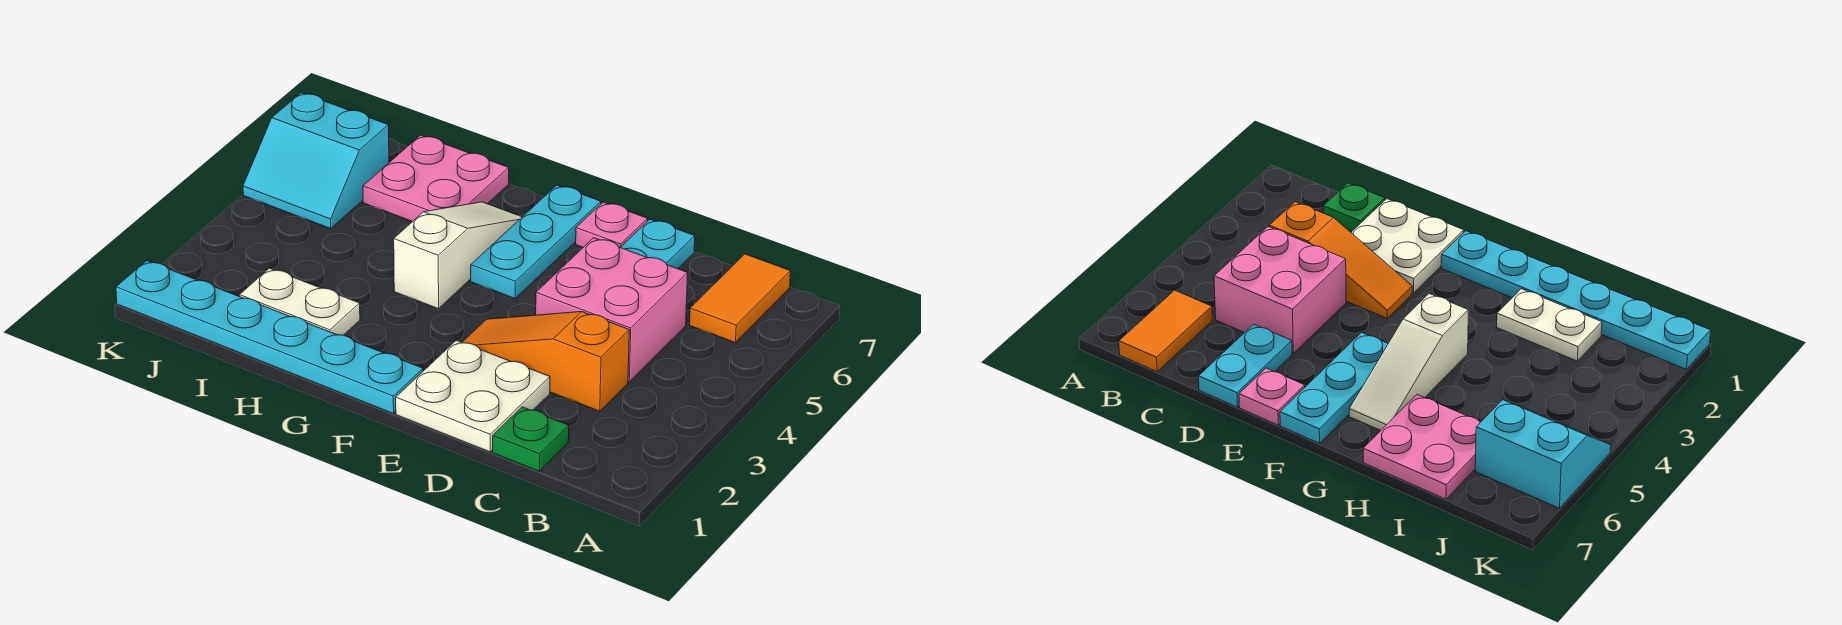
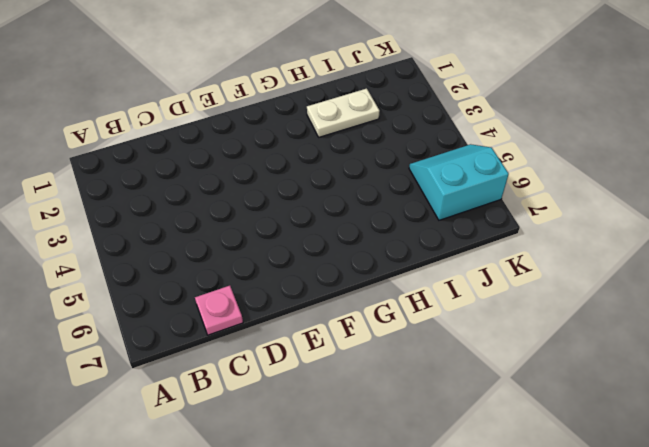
pink 1x1 plate [195,286,243,335] -> pink 1x1 plate moved to [576,202,648,247]
none -> orange 1x2 tile [689,254,791,343]
none -> green 1x1 plate [493,407,569,471]
none -> orange 1x3 slope [462,312,629,411]

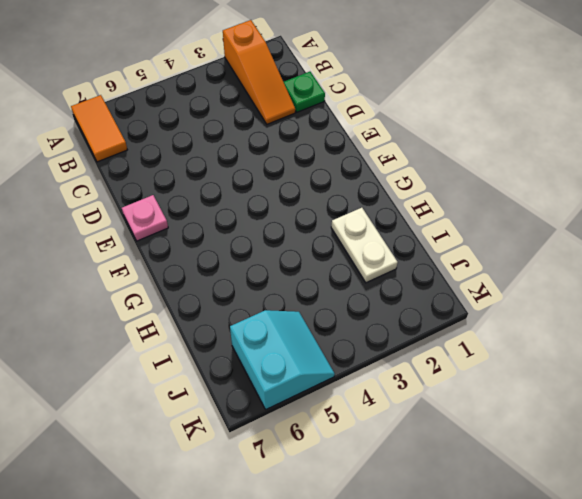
orange 1x3 slope [223,20,295,124] -> orange 1x3 slope moved to [462,312,629,411]
orange 1x2 tile [71,95,127,162] -> orange 1x2 tile turned to [689,254,791,343]
none -> pink 2x2 brick [536,238,688,382]
none -> white 2x2 plate [396,340,550,452]
none -> cyan 1x2 plate [621,219,695,269]

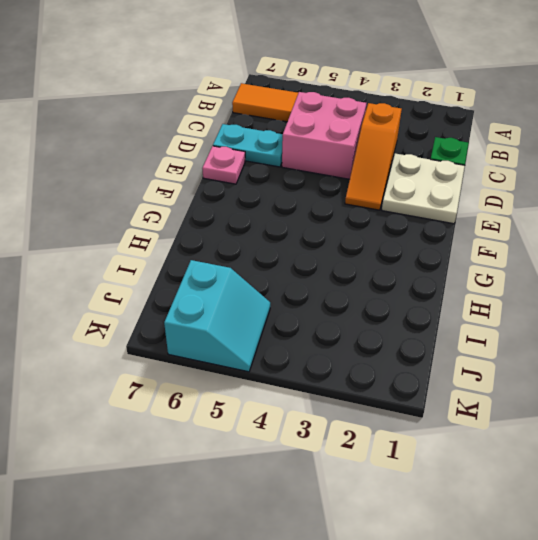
none -> cyan 1x6 plate [116,261,423,414]
none -> cyan 1x3 plate [471,185,601,298]
none -> white 1x3 slope [394,202,522,309]

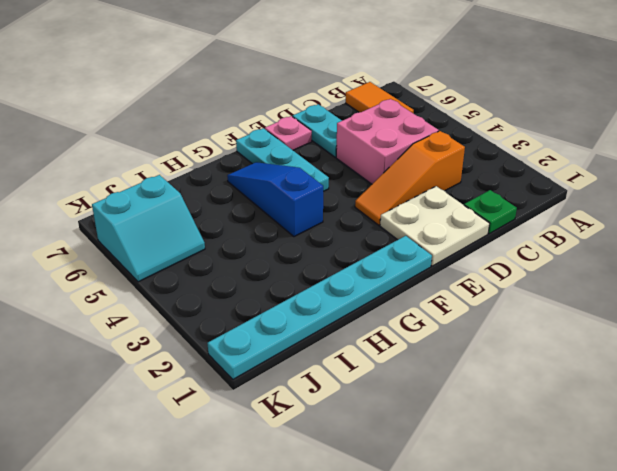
blue 1x3 slope [227,162,323,237] -> white 1x3 slope [394,202,522,309]
none -> white 1x2 plate [239,268,360,335]
none -> pink 2x2 plate [363,135,509,222]

